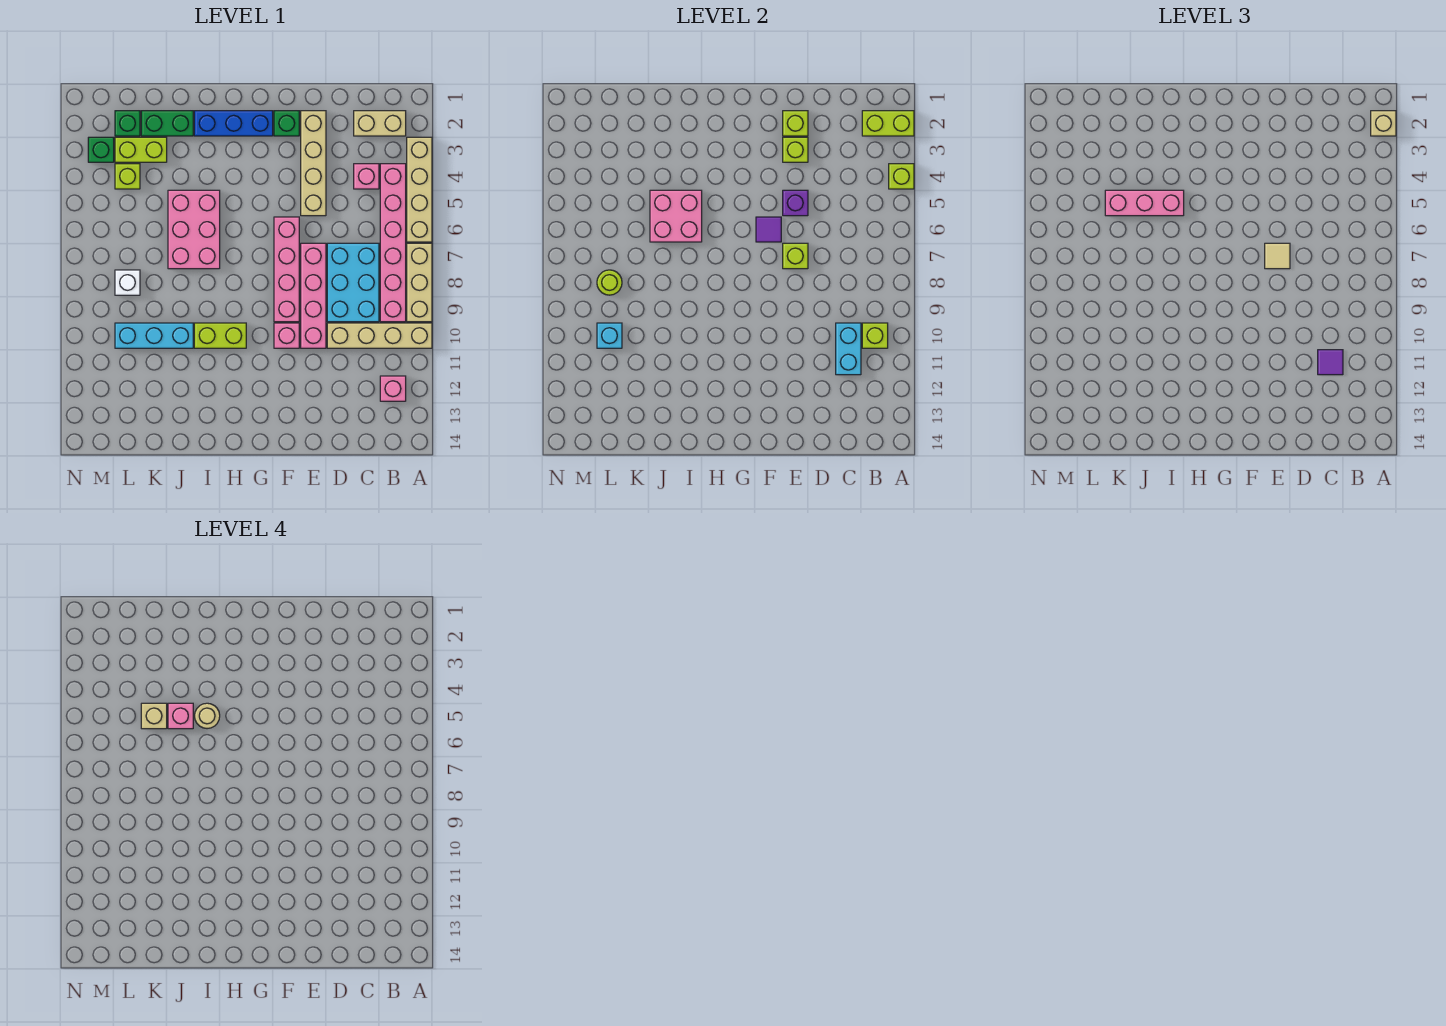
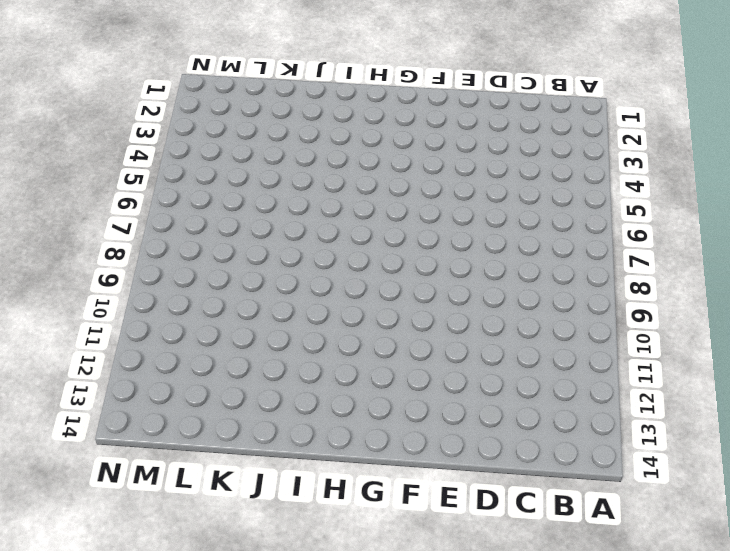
none -> tan 1x4 brick [407,137,432,242]
none -> tan 1x3 brick [407,243,432,322]
none -> tan 1x4 brick [327,323,432,348]
none -> tan 1x2 brick [354,111,406,136]

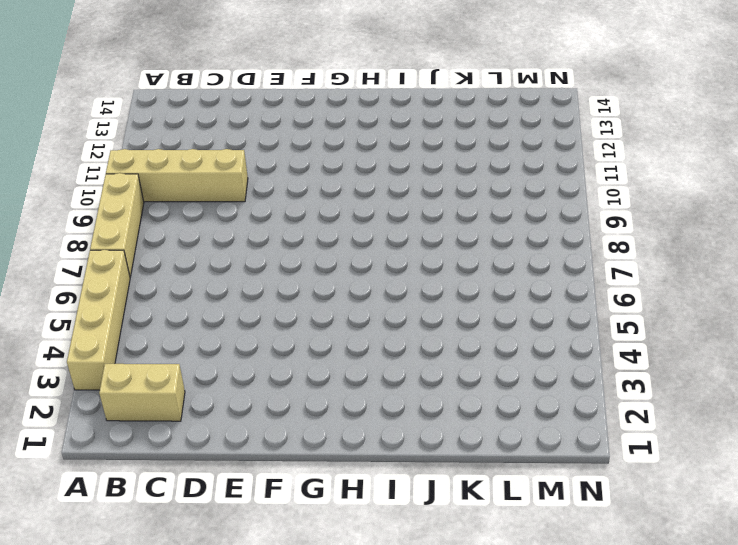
none -> pink 1x6 brick [380,164,406,322]
none -> pink 1x1 brick [380,376,406,401]
none -> pink 1x1 brick [354,164,379,189]
none -> cyan 2x3 brick [327,243,379,322]

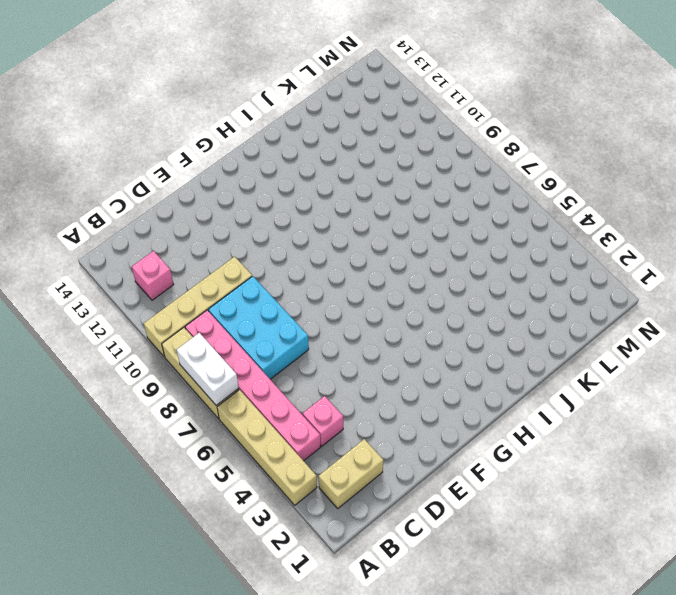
white 1x2 brick [177,333,239,405] -> none
none -> tan 1x4 brick [301,111,326,216]
none -> pink 1x4 brick [301,243,326,348]
none -> green 1x1 brick [274,111,299,136]
none -> pink 1x4 brick [274,217,299,322]

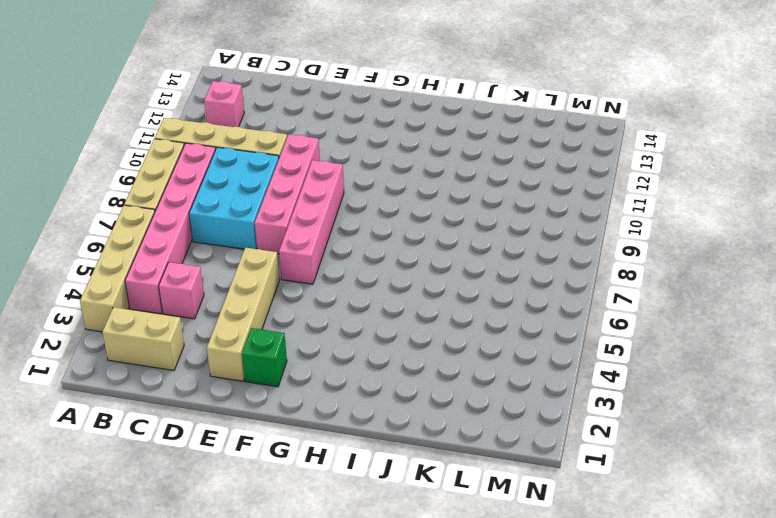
none -> pink 1x1 brick [274,323,299,348]
none -> blue 1x3 brick [194,111,273,136]
none -> lime 1x2 brick [194,323,246,348]
none -> pink 2x3 brick [168,190,220,269]

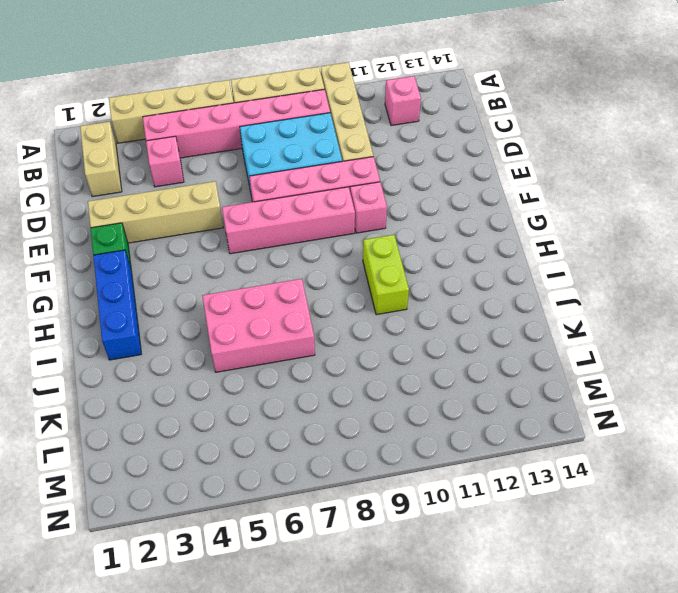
none -> green 1x2 brick [141,111,193,136]
none -> cyan 1x3 brick [115,323,193,348]
none -> lime 1x2 brick [115,137,167,162]
none -> green 1x1 brick [115,111,140,136]

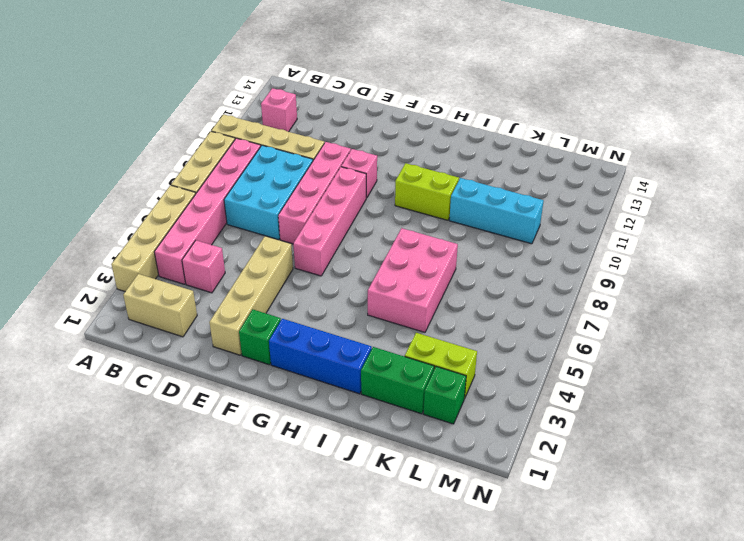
none -> lime 1x1 brick [115,164,140,189]
none -> white 1x1 brick [115,270,140,295]
none -> green 1x1 brick [88,137,114,162]
none -> lime 1x2 brick [862,111,914,136]

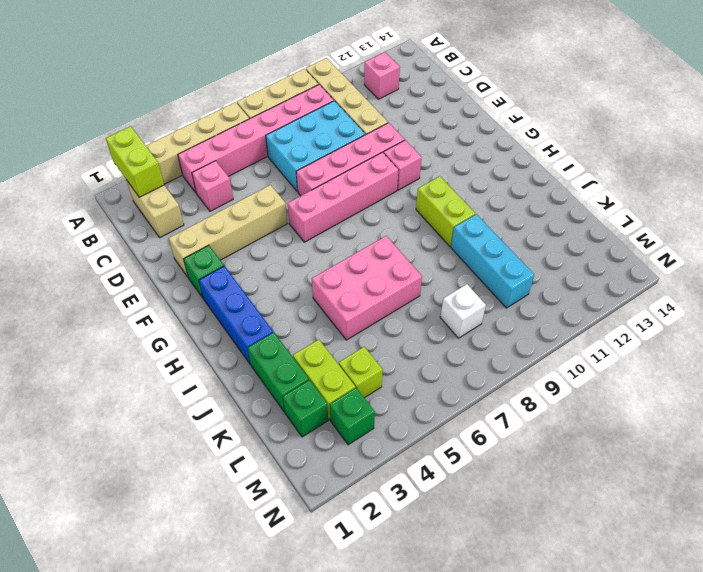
none -> lime 1x1 brick [889,164,914,189]
none -> lime 1x1 brick [862,323,888,348]
none -> cyan 1x2 brick [836,323,861,375]
none -> lime 1x1 brick [783,111,808,136]

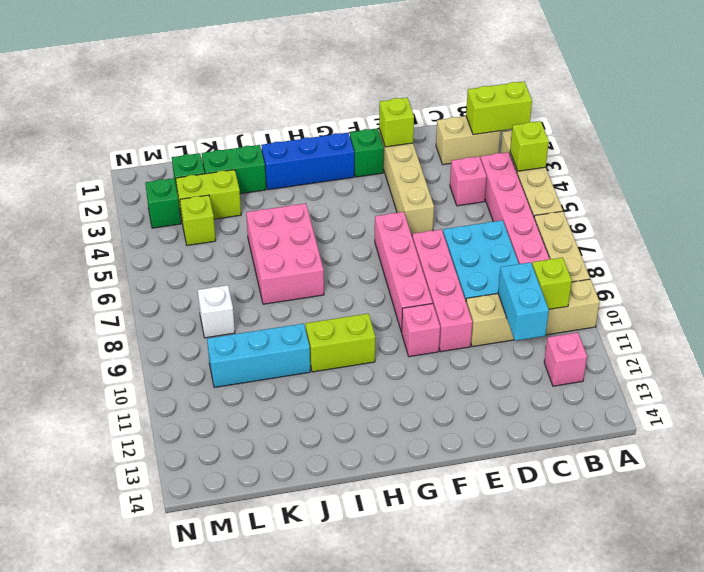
none -> lime 1x1 brick [783,137,808,162]
none -> purple 1x1 brick [783,190,808,216]
none -> lime 1x1 brick [783,243,808,269]
none -> purple 1x1 tile [756,217,781,242]

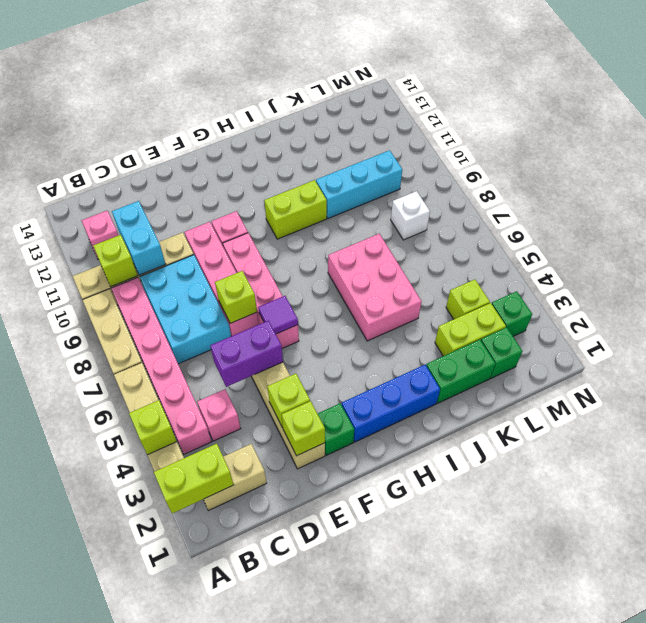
purple 1x2 brick [210,321,283,387] -> purple 1x1 brick [783,190,808,216]
none -> pink 2x2 brick [650,190,702,242]
none -> lime 1x1 round brick [597,270,622,295]
none -> cyan 1x1 brick [597,323,622,348]
none -> tan 1x1 brick [1371,111,1396,136]

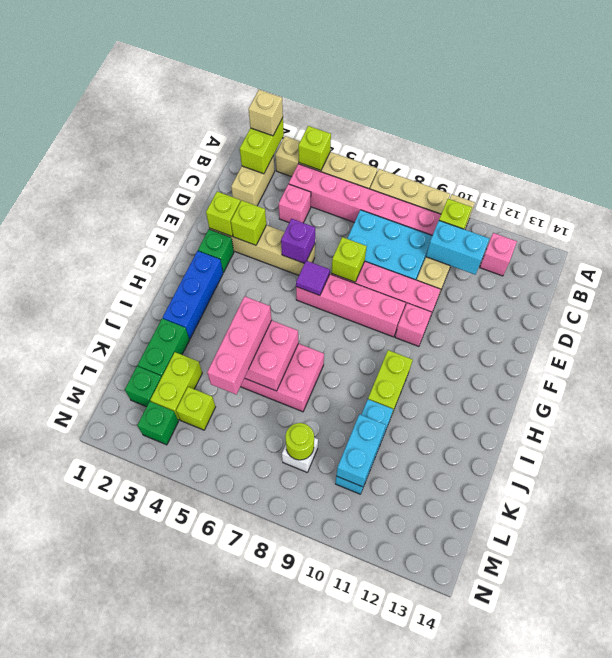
cyan 1x2 brick [336,414,386,487] -> cyan 1x1 brick [597,323,622,348]
none -> purple 1x1 tile [1318,350,1343,375]
none -> tan 1x1 tile [1265,243,1290,269]
none -> tan 1x1 round brick [195,703,220,729]
none -> pink 1x1 brick [168,703,193,729]

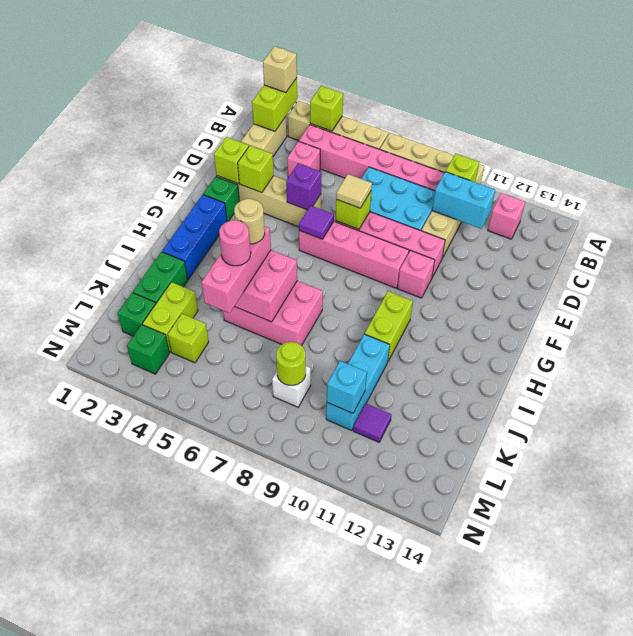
pink 1x1 round brick [219,220,251,266] -> pink 1x1 brick [168,703,193,729]
purple 1x1 tile [353,404,392,442] -> purple 1x1 tile moved to [1318,350,1343,375]
none -> tan 1x1 brick [141,703,167,729]

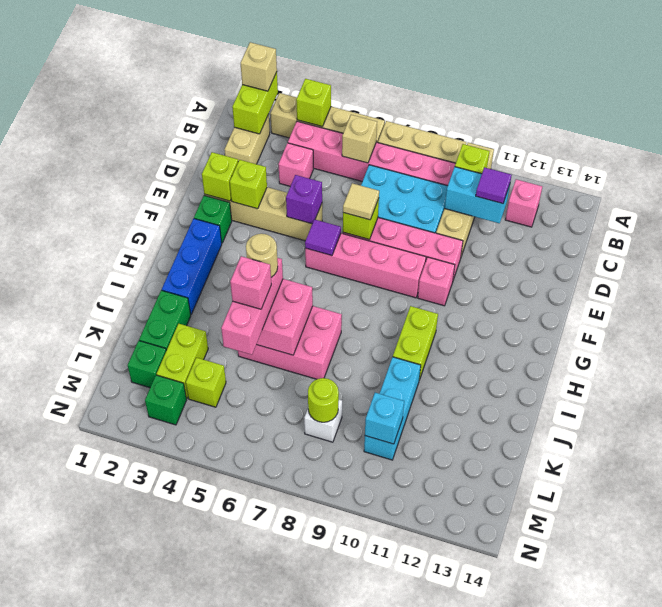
tan 1x1 brick [342,115,377,163] -> tan 1x1 brick moved to [141,703,167,729]

